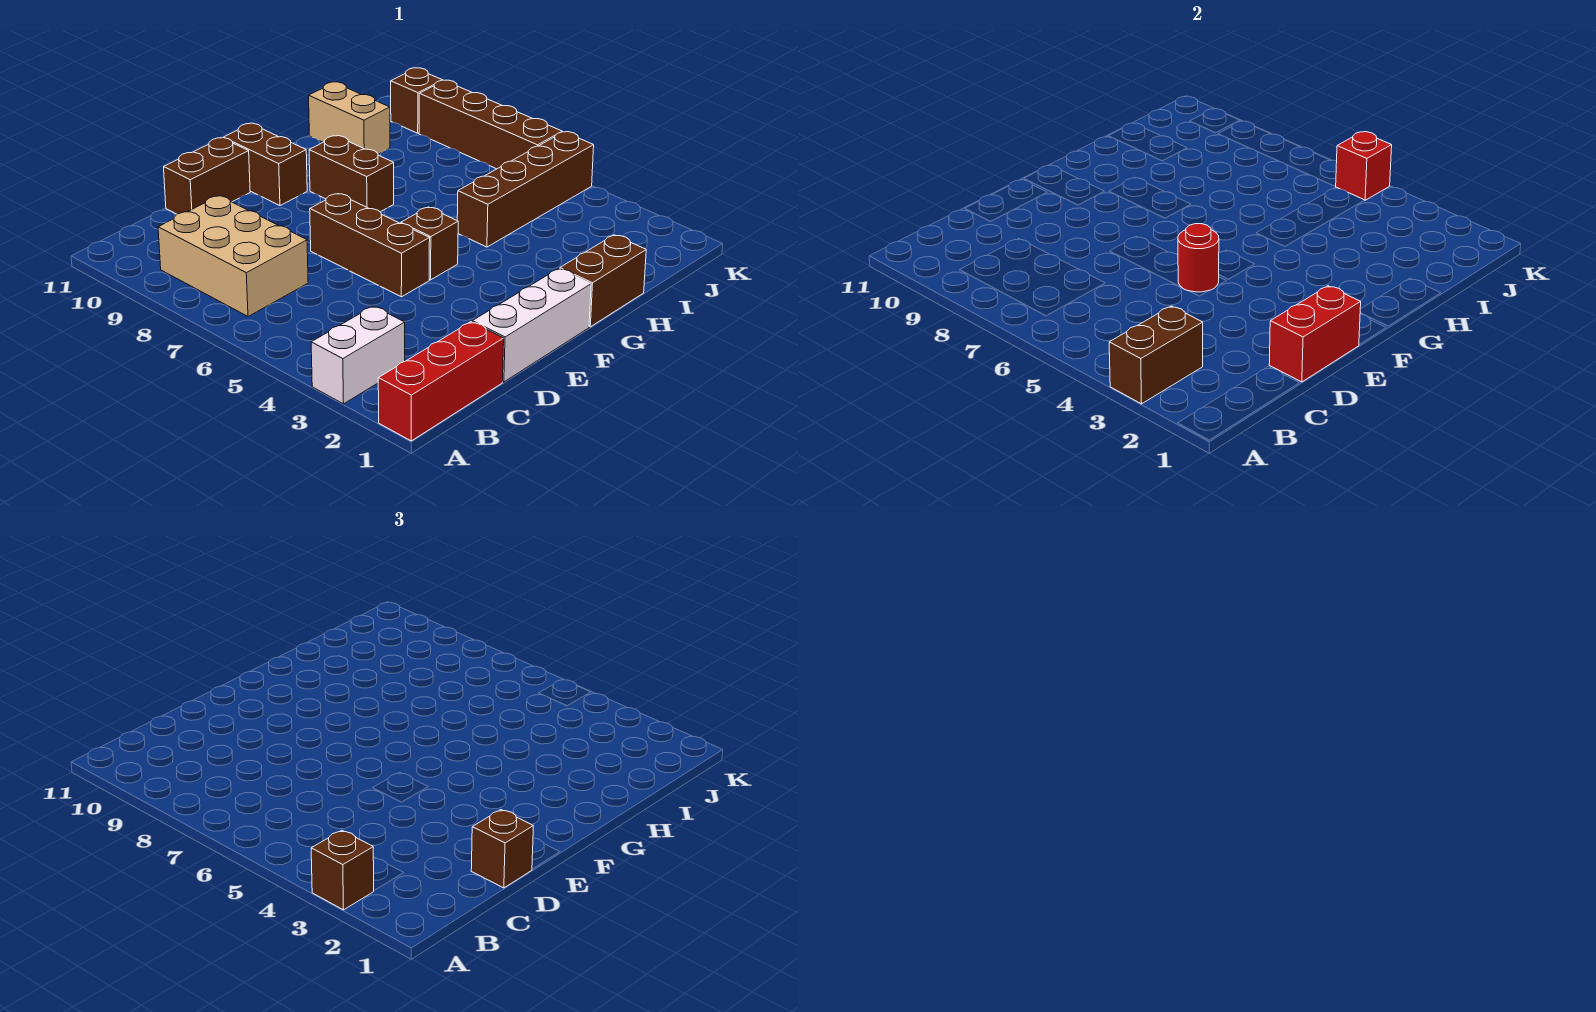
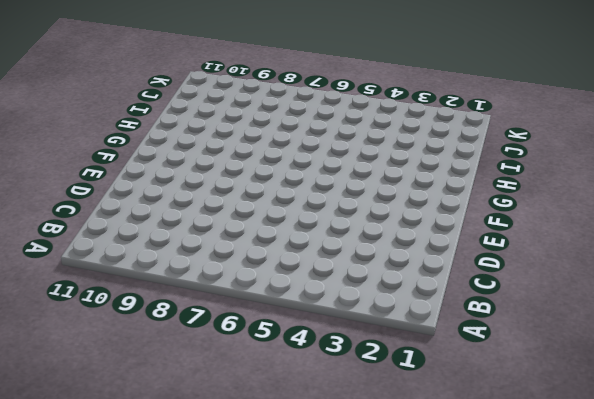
none -> red 1x3 brick [378,322,504,441]
none -> white 1x2 brick [311,306,405,404]
none -> tan 2x3 brick [158,196,308,317]

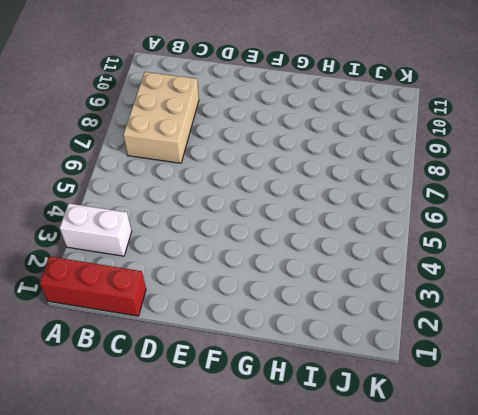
none -> white 1x3 brick [472,268,591,382]
none -> brown 1x2 brick [164,137,250,214]
none -> brown 1x3 brick [310,194,430,297]

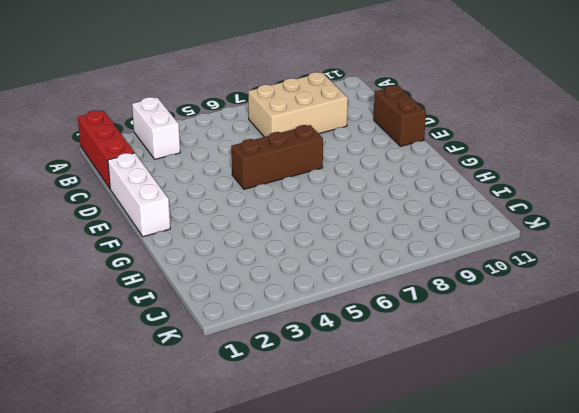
none -> brown 1x1 brick [401,207,458,280]
none -> brown 1x2 brick [224,123,307,206]
none -> brown 1x2 brick [560,235,646,327]

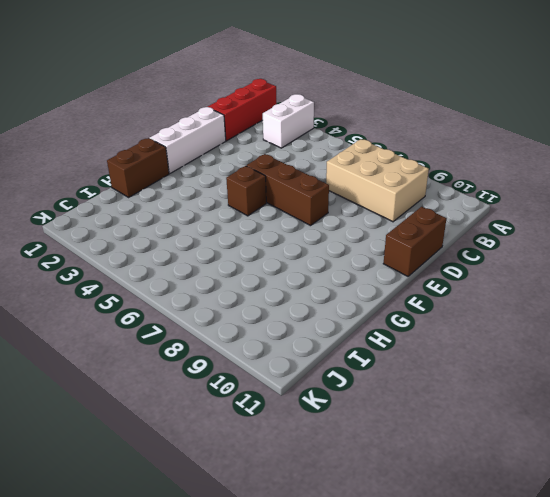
none -> brown 1x2 brick [224,123,307,206]
none -> brown 1x2 brick [309,136,394,212]
none -> brown 1x4 brick [457,132,594,247]

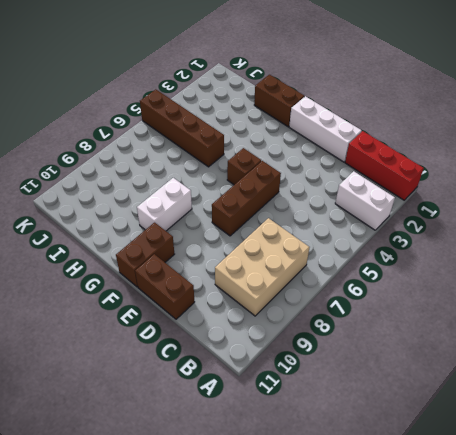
white 1x2 brick [137,178,192,231] -> brown 1x2 brick [309,136,394,212]
none -> tan 1x2 brick [309,82,390,154]
none -> brown 1x4 brick [419,80,562,169]
none -> brown 1x1 brick [391,68,442,133]

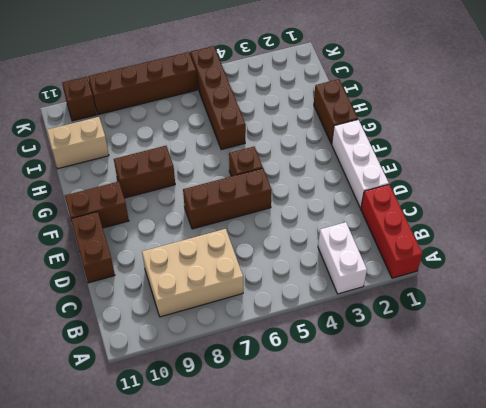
none -> brown 1x2 brick [1109,306,1203,404]
none -> red 1x2 brick [1269,286,1361,382]
none -> red 1x1 round brick [1178,224,1219,292]

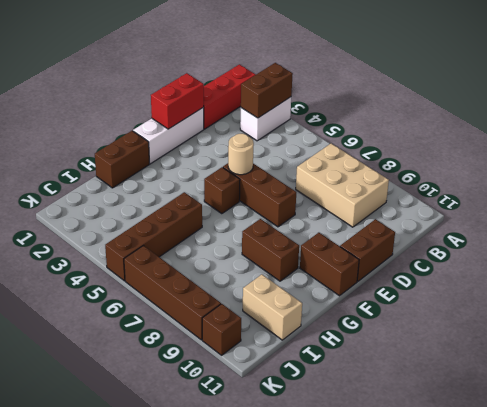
tan 1x1 round brick [228,134,254,175] -> red 1x1 round brick [1178,224,1219,292]
none -> red 1x1 brick [1336,132,1392,200]
none -> brown 1x1 brick [311,830,374,910]
none -> brown 1x1 brick [471,810,533,888]

